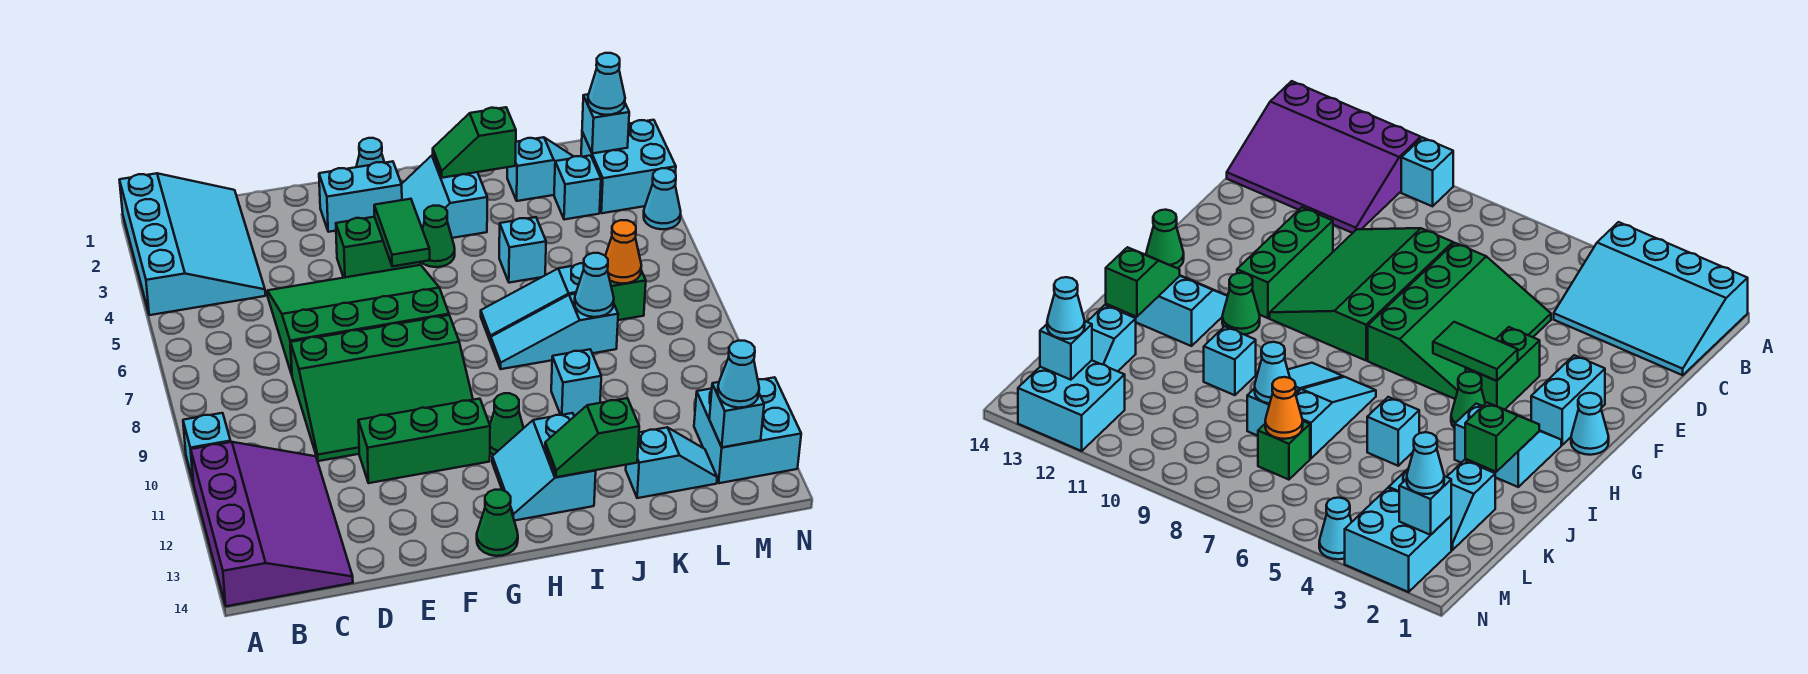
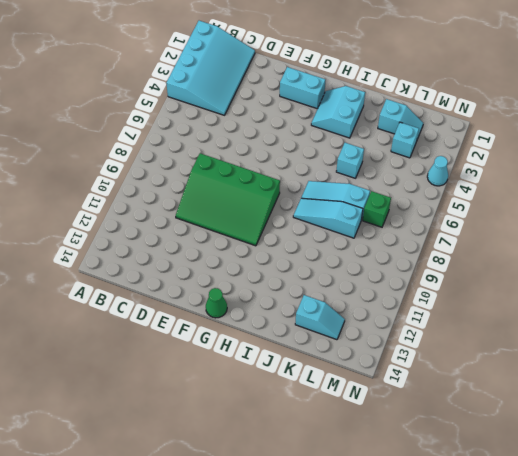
none -> cyan 1x1 brick [183,413,231,480]
none -> purple 3x4 slope [191,442,353,606]
none -> green 3x4 slope [267,265,449,374]
none -> green 1x3 brick [358,399,490,483]

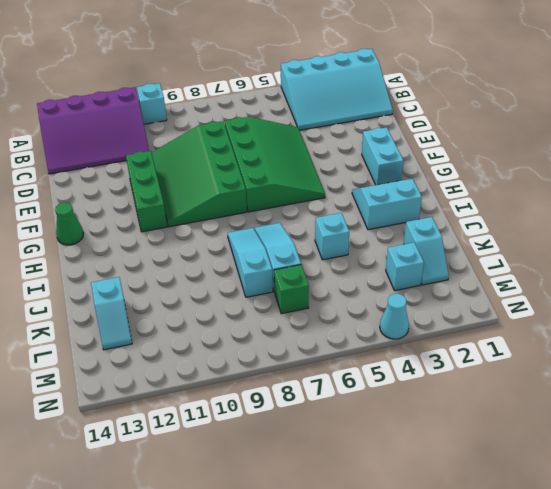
none -> green 1x2 brick [336,217,420,278]
none -> cyan 1x1 cone [356,138,384,167]
none -> green 1x1 cone [422,206,455,267]
none -> green 1x1 cone [490,393,523,455]

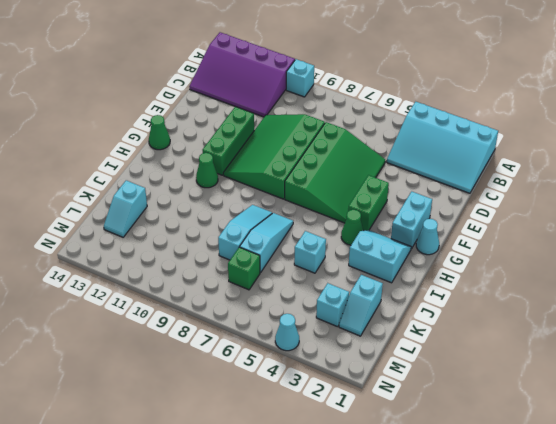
none -> cyan 2x2 slope [492,413,596,521]
none -> cyan 1x1 brick [551,349,601,416]
none -> cyan 2x2 brick [581,120,676,213]
none -> cyan 2x2 brick [694,377,801,483]

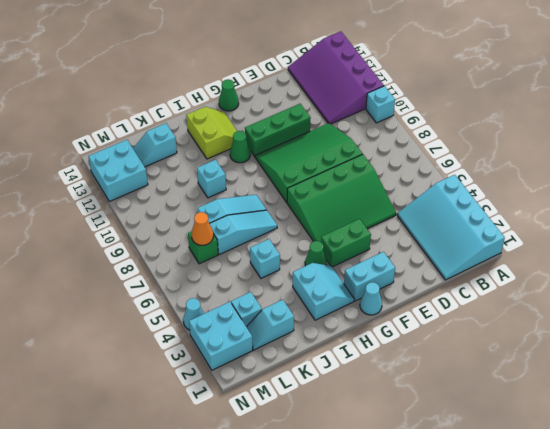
lime 2x2 slope [186,107,237,159] -> cyan 2x2 slope [492,413,596,521]
none -> green 1x2 tile [374,199,430,266]
none -> green 1x2 slope [433,107,516,178]
none -> green 1x2 slope [545,398,639,477]
none -> cyan 1x1 cone [575,253,614,317]

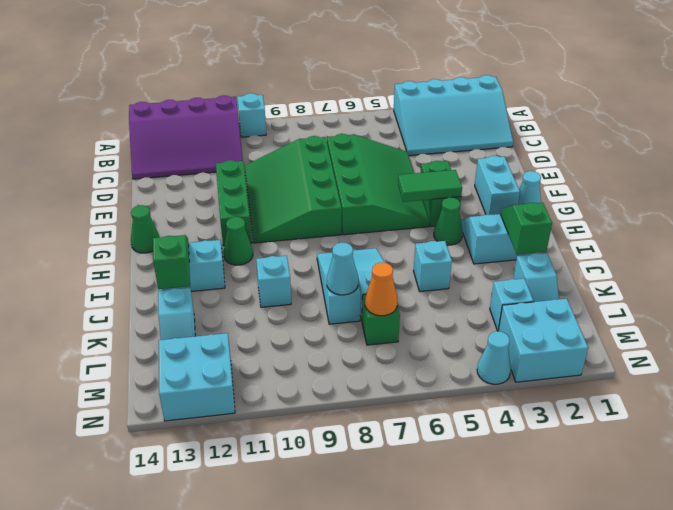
none -> cyan 1x1 brick [582,94,629,154]
none -> cyan 1x1 brick [709,382,764,447]
none -> cyan 1x1 cone [588,53,625,115]
none -> cyan 1x1 cone [718,341,759,408]

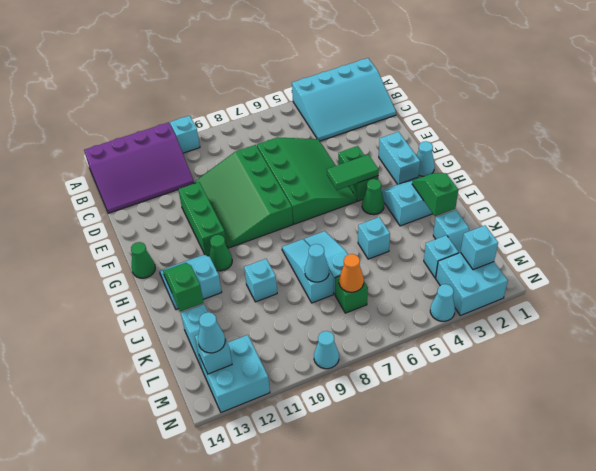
cyan 1x1 cone [314,331,339,369] -> cyan 1x1 cone moved to [588,53,625,115]

